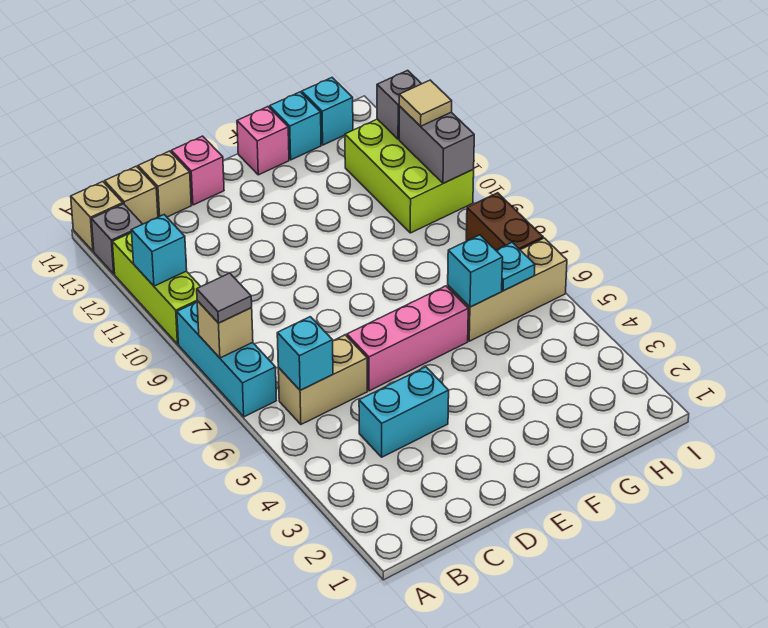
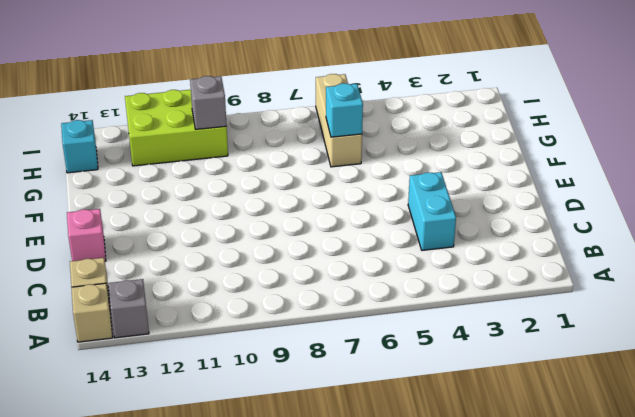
grey 1x1 brick [190,76,227,130] -> grey 1x1 brick moved to [377,70,421,139]
none -> cyan 1x3 brick [177,302,276,417]
none -> lime 1x3 brick [112,232,201,344]
none -> tan 1x2 brick [278,335,367,424]

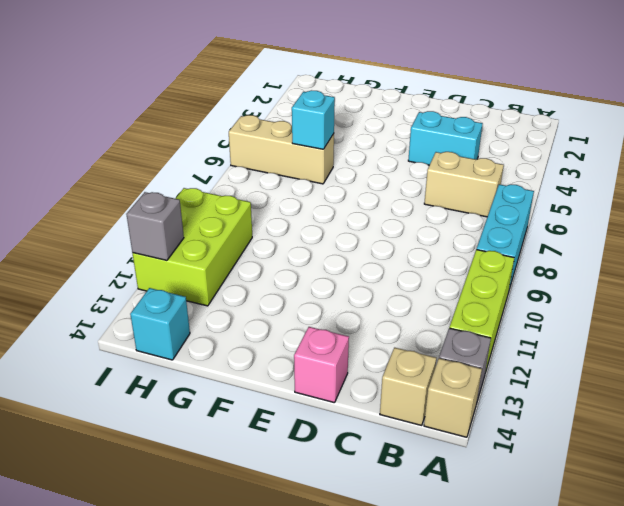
none -> tan 1x1 brick [138,151,191,217]
none -> pink 1x3 brick [347,286,468,391]
none -> pink 1x1 brick [237,107,289,175]

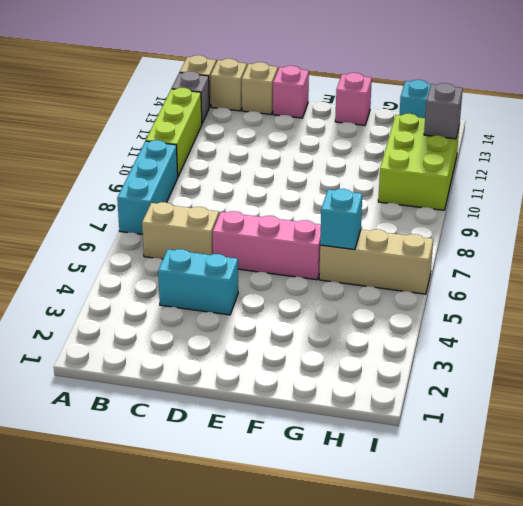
none -> cyan 1x1 brick [270,92,321,160]
none -> brown 1x2 brick [466,193,543,250]
none -> tan 1x1 brick [197,301,253,358]

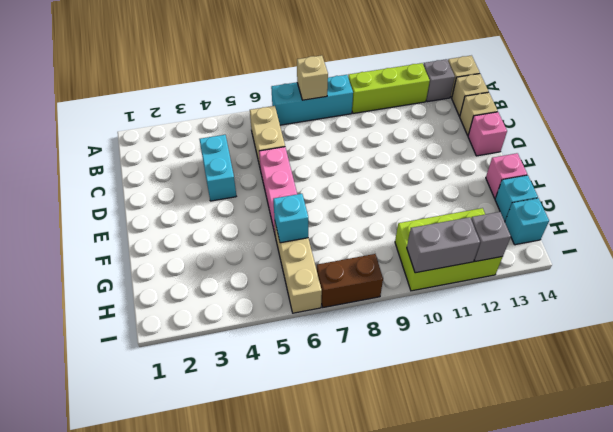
none -> cyan 1x1 brick [131,215,187,286]
none -> cyan 1x1 brick [277,317,333,390]
none -> cyan 1x1 plate [496,242,535,291]

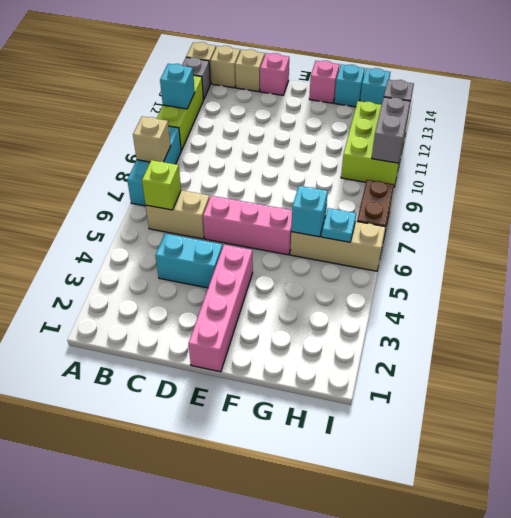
lime 1x1 brick [142,160,181,210] -> cyan 1x1 brick [277,317,333,390]
pink 1x4 brick [189,245,253,372] -> none
none -> grey 1x1 tile [197,273,252,323]
none -> tan 1x1 tile [399,80,452,126]

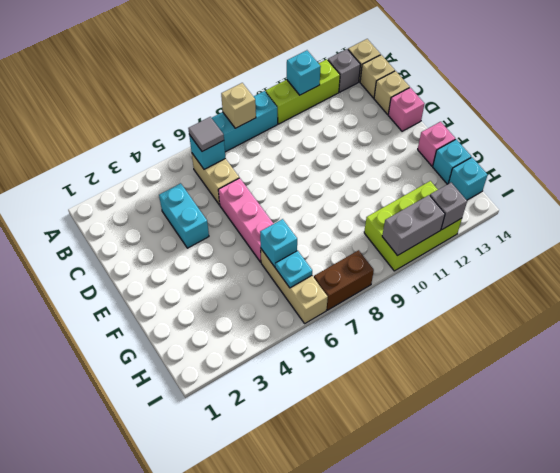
grey 1x1 tile [188,117,224,151] -> grey 1x1 tile moved to [197,273,252,323]
none -> tan 1x1 tile [399,80,452,126]

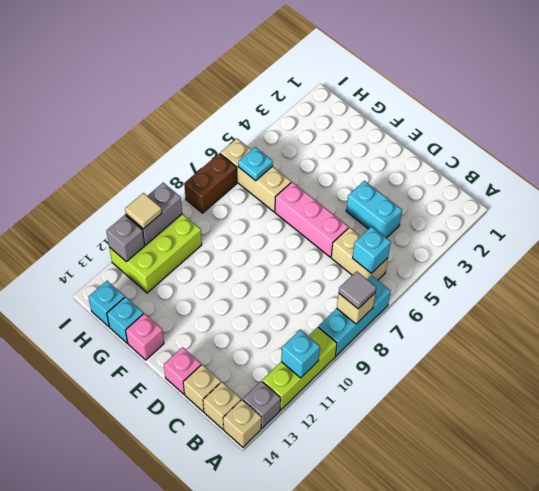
none -> cyan 1x1 brick [448,235,503,307]

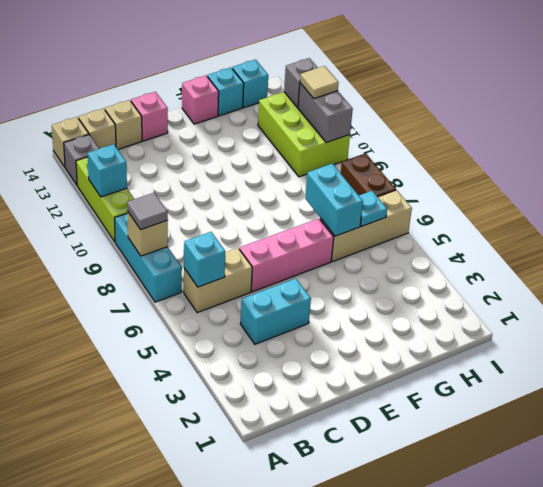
cyan 1x2 brick [305,164,363,236] -> cyan 1x1 brick [448,235,503,307]

